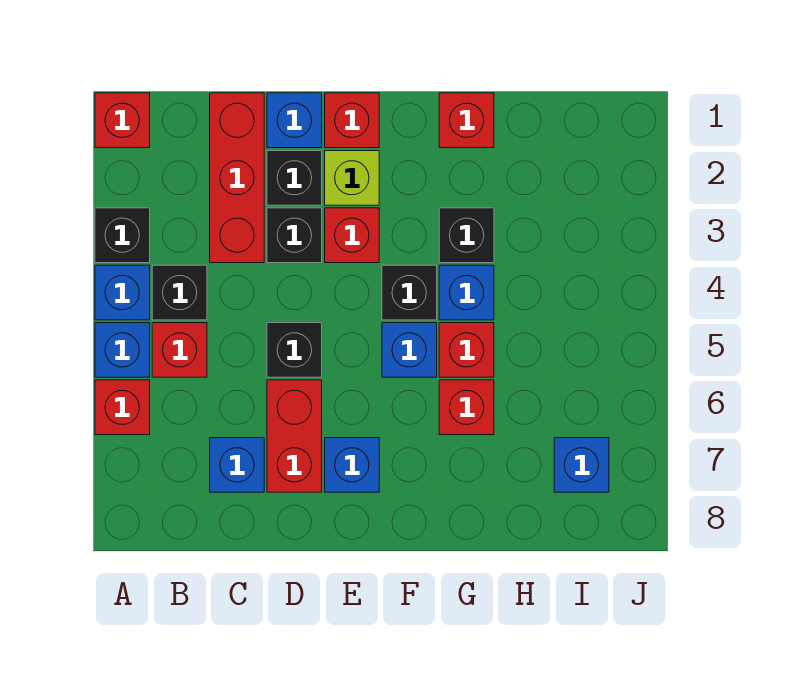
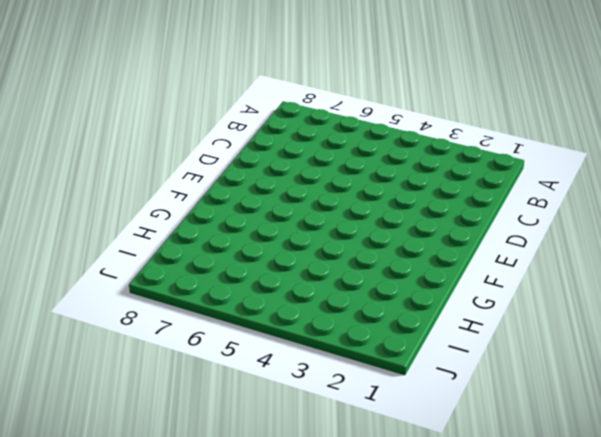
none -> red 1x1 brick [95,93,150,148]
none -> black 1x1 brick [95,208,150,263]
none -> blue 1x1 brick [95,265,150,320]

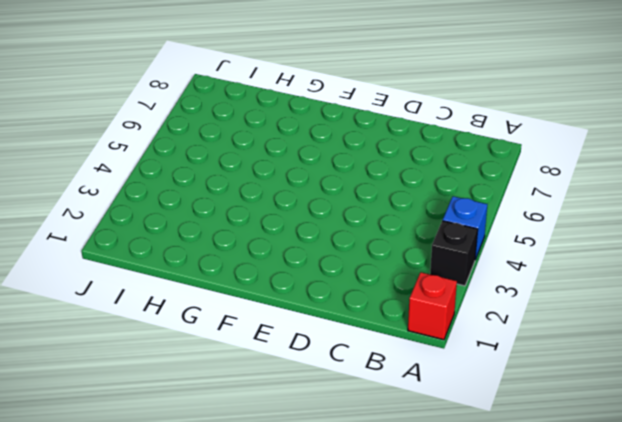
none -> blue 1x1 brick [95,323,150,377]
none -> red 1x1 brick [95,380,150,435]
none -> black 1x1 brick [152,265,207,320]

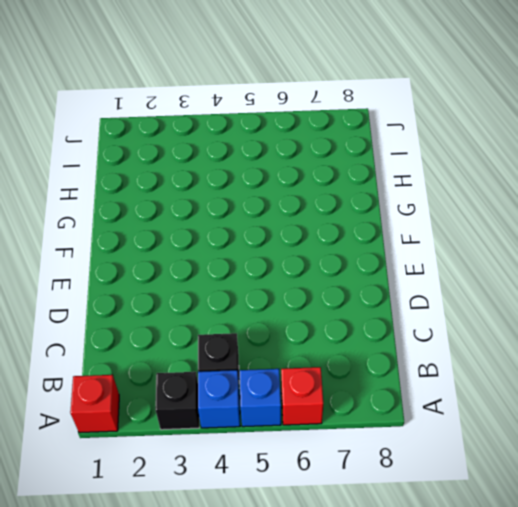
none -> red 1x1 brick [152,323,207,377]
none -> red 1x3 brick [210,93,264,263]
none -> blue 1x1 brick [210,438,264,492]

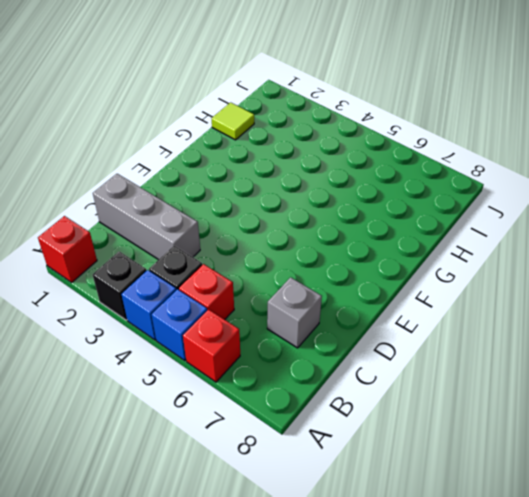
grey 1x3 brick [93,174,200,260] -> red 1x3 brick [210,93,264,263]
grey 1x1 brick [267,277,322,348] -> blue 1x1 brick [210,438,264,492]
lime 1x1 tile [212,102,254,140] -> none
none -> blue 1x1 brick [267,93,322,148]
none -> black 1x1 brick [267,151,322,205]
none -> black 1x1 brick [267,208,322,263]

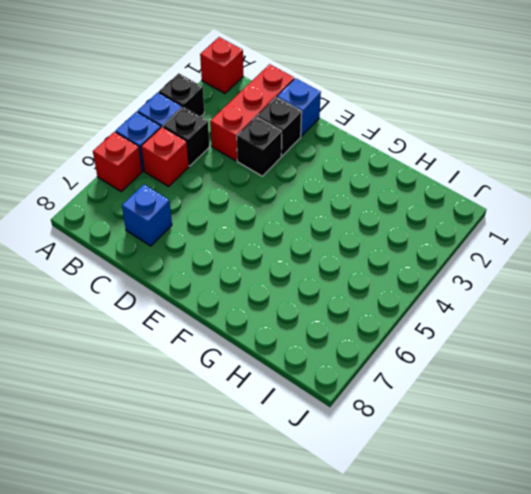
none -> black 1x1 brick [267,323,322,377]
none -> red 1x2 brick [267,380,322,492]
none -> red 1x1 brick [325,93,379,148]

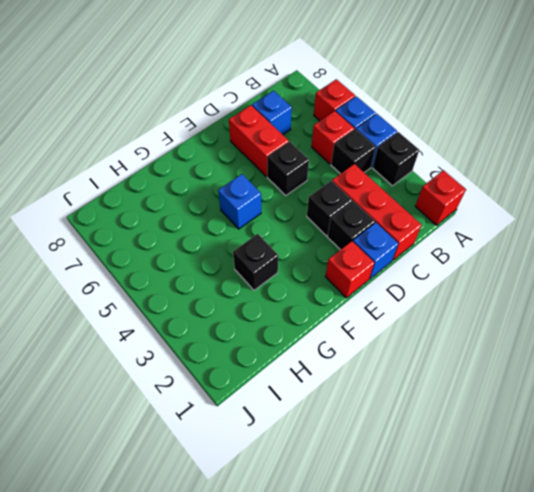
none -> lime 1x1 brick [325,151,379,205]
none -> red 1x1 brick [325,208,379,263]
none -> blue 1x1 brick [325,438,379,492]

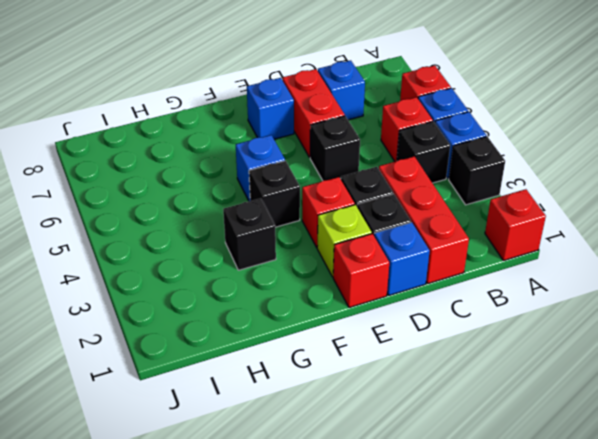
none -> red 1x1 brick [439,93,494,148]
none -> blue 1x1 brick [439,265,494,320]
none -> red 1x1 brick [439,323,494,377]

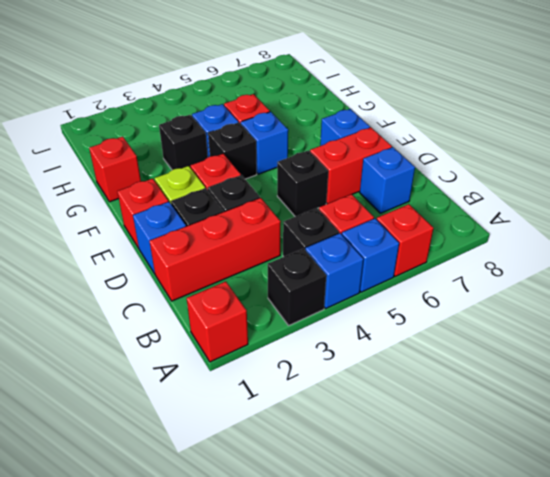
none -> red 1x1 brick [439,380,494,435]
none -> blue 1x1 brick [554,438,609,492]

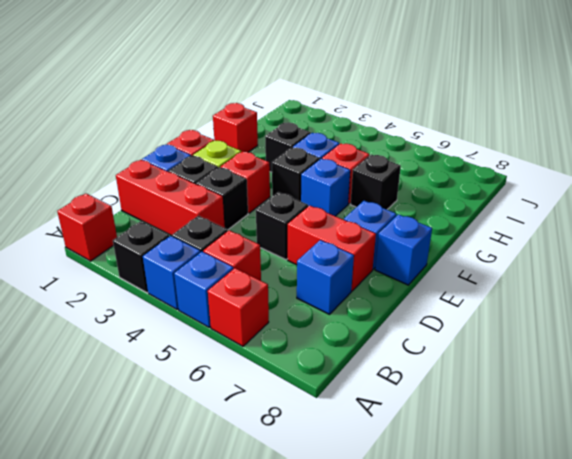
blue 1x1 brick [375,214,432,285] -> blue 1x1 brick moved to [554,438,609,492]
black 1x1 brick [350,155,401,210] -> red 1x1 brick [439,380,494,435]

